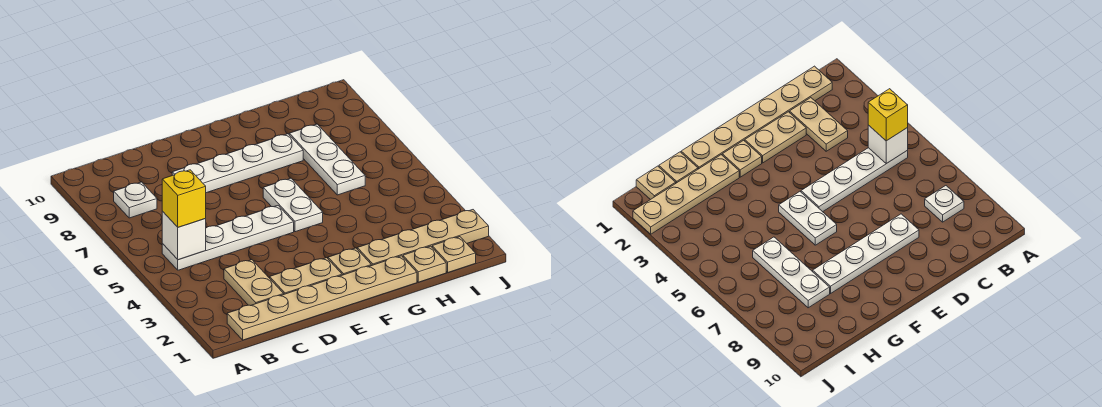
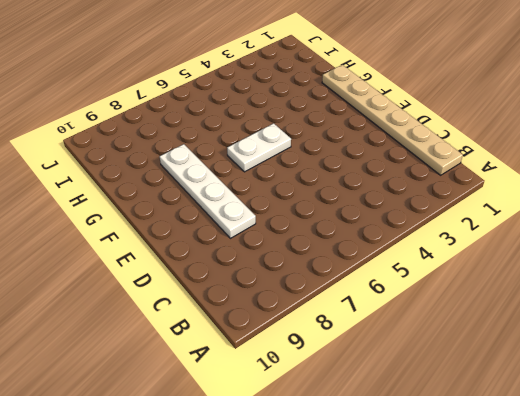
none -> white 1x4 plate [162,206,294,270]
none -> white 1x1 plate [114,182,157,218]
none -> tan 1x2 plate [224,260,284,306]

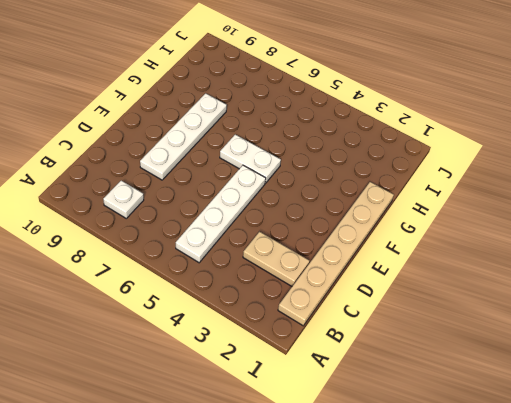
none -> tan 1x2 plate [270,258,342,294]
none -> tan 1x1 plate [328,248,371,275]
none -> tan 1x4 plate [357,210,489,266]

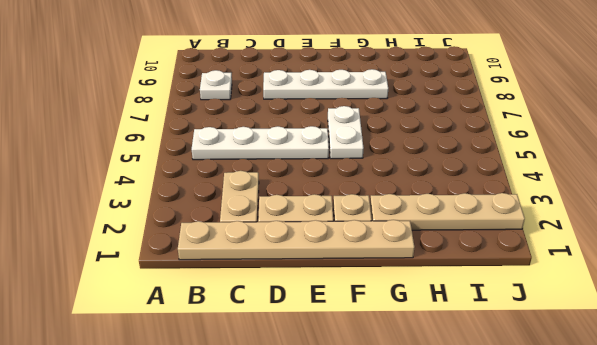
none -> tan 1x1 plate [403,246,446,282]
none -> white 1x3 plate [289,124,365,195]
none -> tan 1x1 plate [432,237,476,272]

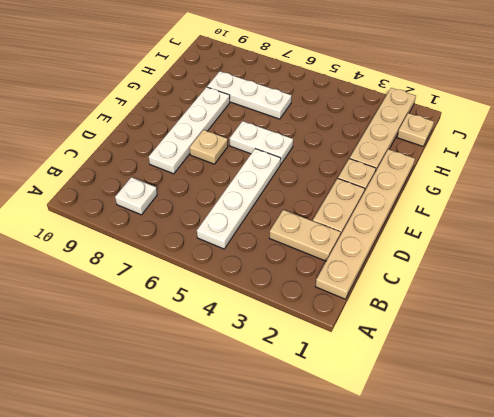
tan 1x1 plate [190,130,228,164] -> tan 1x1 plate moved to [403,246,446,282]
none -> white 1x1 brick [162,211,206,260]
none -> yellow 1x1 brick [162,170,206,227]

